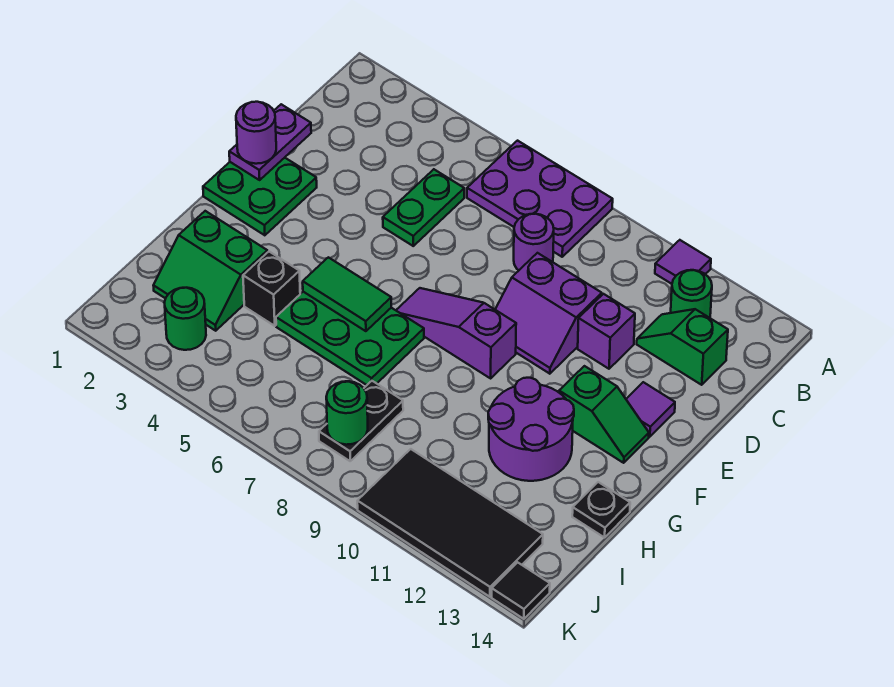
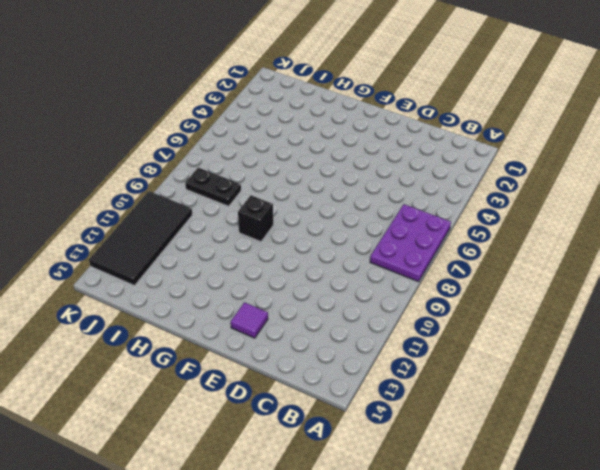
black 1x1 brick [238,195,273,242] -> black 1x1 brick moved to [243,252,300,326]
none -> purple 1x1 tile [655,240,711,284]
none -> green 1x1 round brick [671,270,712,318]
none -> green 1x2 plate [383,169,464,246]

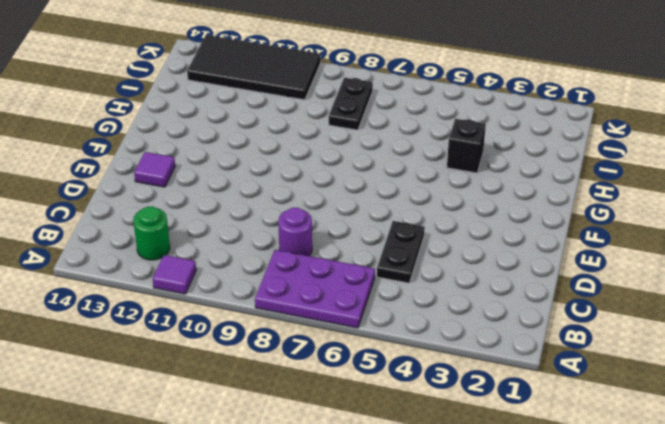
black 1x2 plate [377,221,425,283] -> green 1x2 plate [383,169,464,246]
none -> green 1x2 slope [637,309,728,385]
none -> purple 2x2 slope [495,253,602,374]
none -> purple 1x1 brick [578,294,635,369]

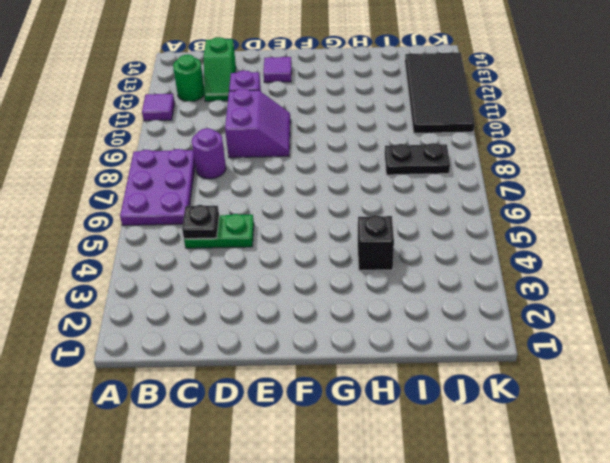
black 1x1 plate [182,205,219,239] -> black 1x1 plate moved to [572,482,630,538]
none -> green 2x2 plate [203,158,317,235]
none -> purple 1x3 slope [396,288,516,378]
none -> green 1x2 slope [559,366,649,463]

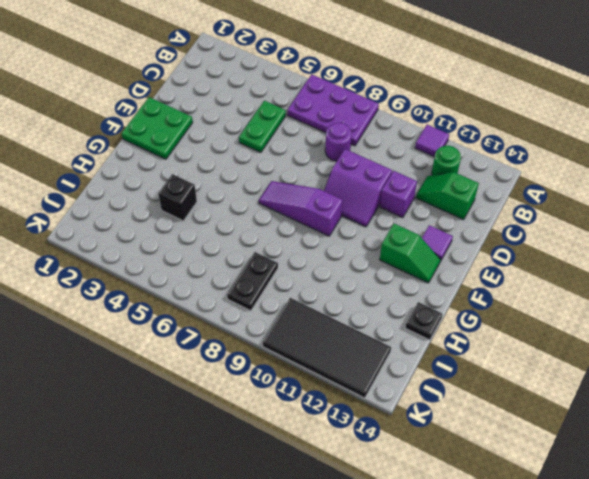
none -> green 2x3 plate [276,292,424,385]
none -> purple 2x2 round brick [488,378,574,481]
none -> green 2x2 slope [153,211,267,331]

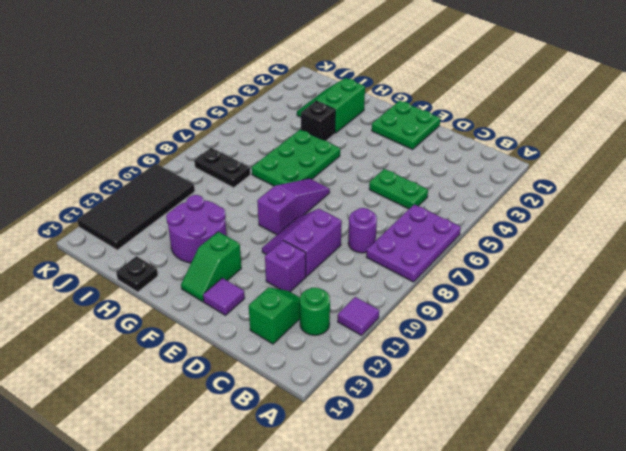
none -> green 1x1 round brick [164,288,206,350]
none -> black 1x1 tile [492,562,550,619]
none -> purple 1x2 plate [229,104,311,180]

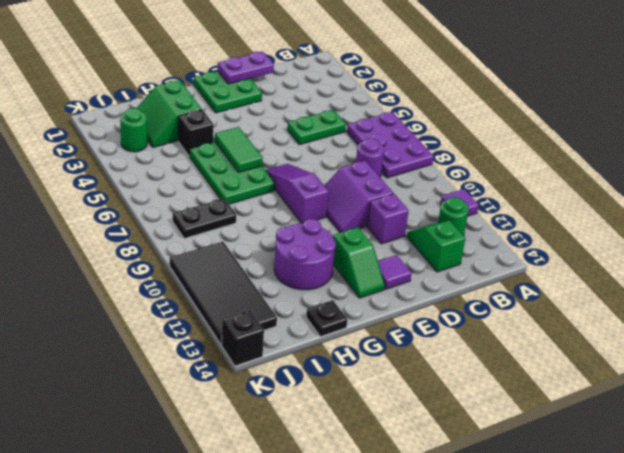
black 1x1 brick [222,310,264,366] -> black 1x1 tile [492,562,550,619]
none -> green 1x1 round brick [326,381,368,445]
none -> purple 1x1 round brick [236,102,276,164]

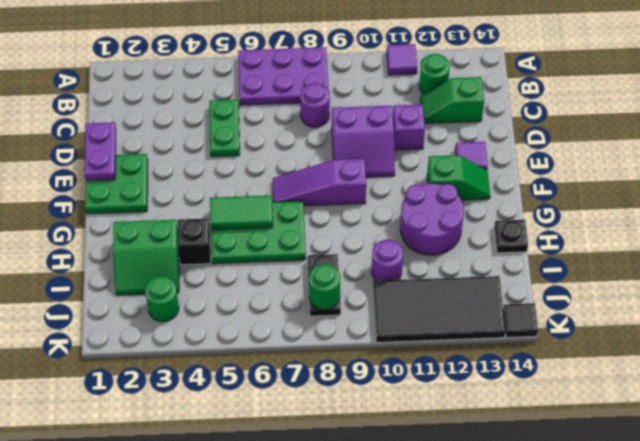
purple 1x1 round brick [372,240,403,281] -> purple 1x1 round brick moved to [236,102,276,164]

